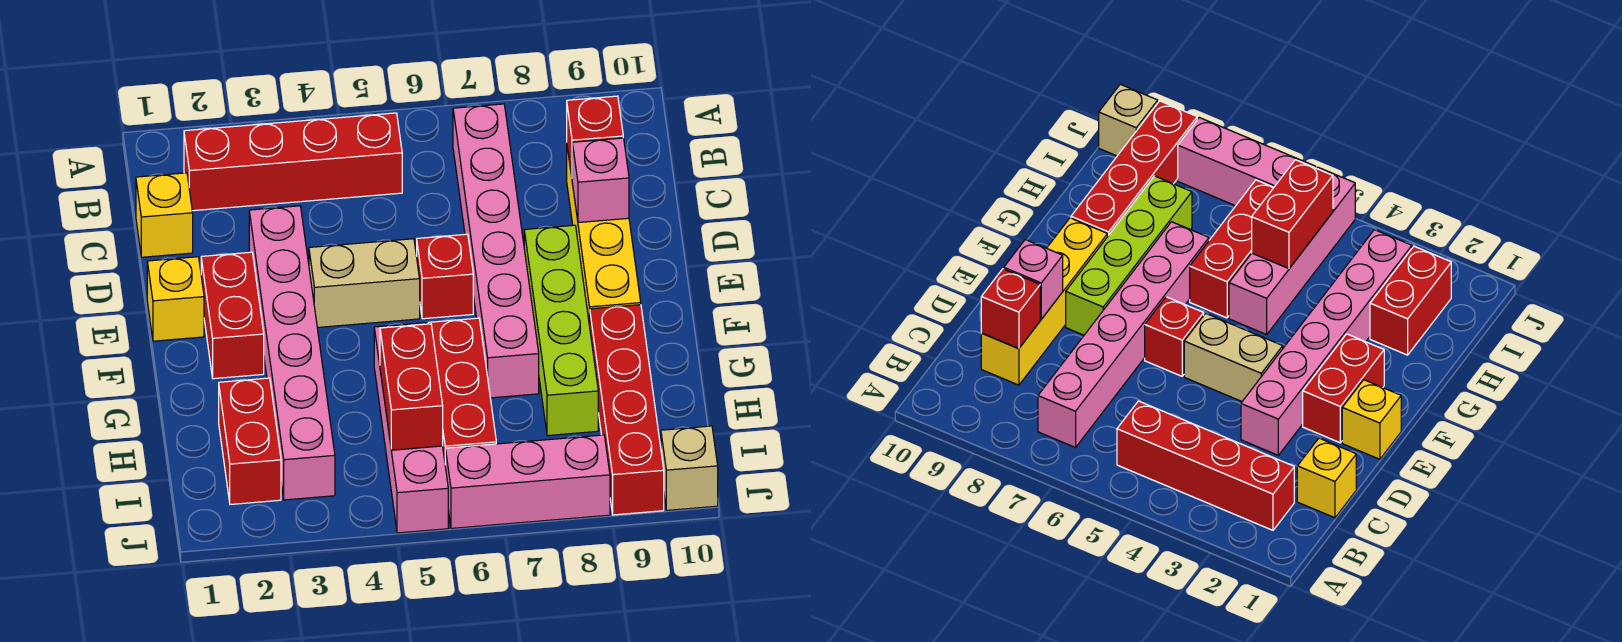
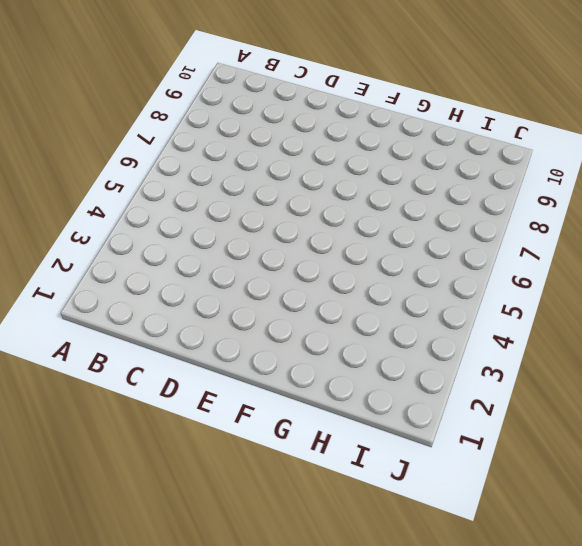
none -> red 1x4 brick [184,113,402,211]
none -> pink 1x6 brick [453,104,539,398]
none -> yellow 1x1 brick [136,173,193,257]

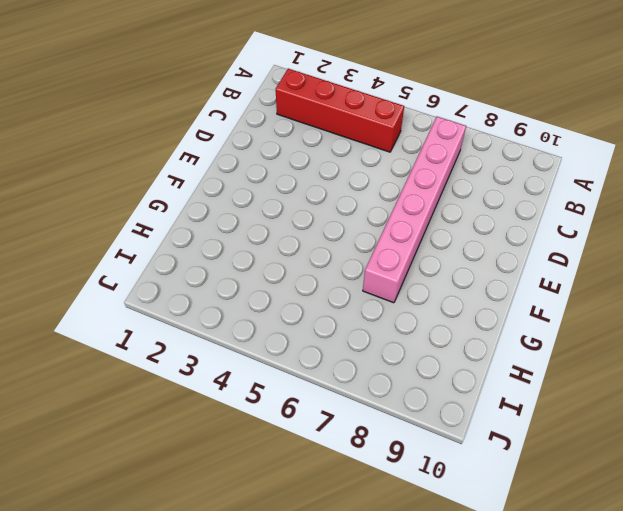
none -> yellow 1x1 brick [136,173,193,257]
none -> yellow 1x4 brick [567,147,641,326]
none -> pink 1x6 brick [249,206,335,500]

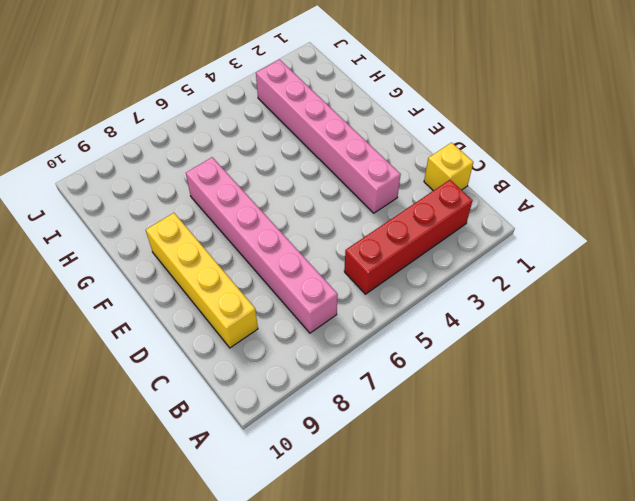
none -> yellow 1x1 brick [147,257,204,341]
none -> red 1x2 brick [201,252,264,379]
none -> tan 1x2 brick [309,239,420,328]

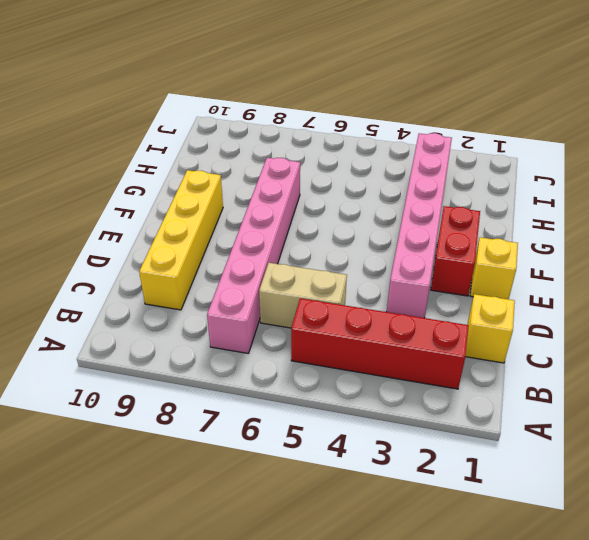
tan 1x2 brick [259,263,347,328] -> tan 1x2 brick moved to [309,239,420,328]
none -> red 1x1 brick [417,234,473,319]
none -> lime 1x4 brick [524,225,598,436]
none -> pink 1x4 brick [374,323,448,533]

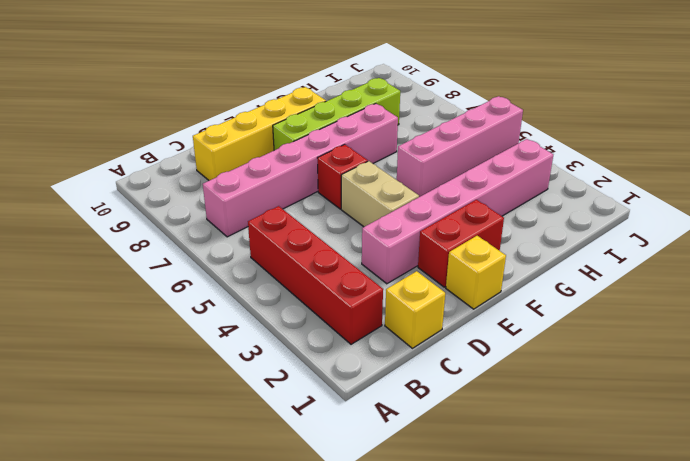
none -> red 1x3 brick [428,318,496,460]
none -> red 1x4 brick [590,305,664,515]
none -> red 1x2 brick [219,378,281,504]

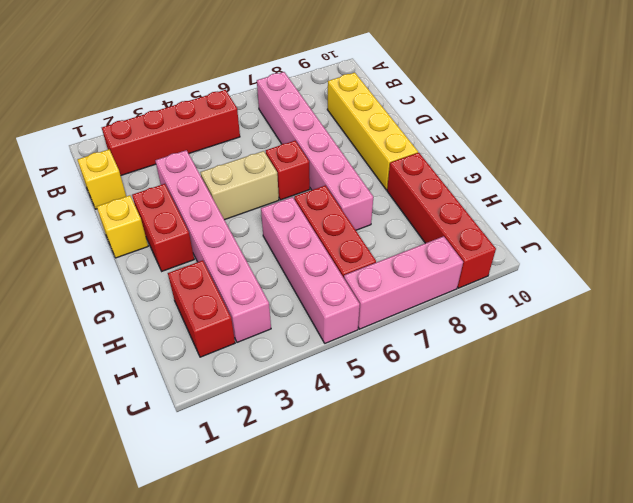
none -> lime 1x4 brick [524,225,598,436]
none -> tan 1x1 brick [661,426,718,510]
none -> red 1x1 brick [567,96,623,177]

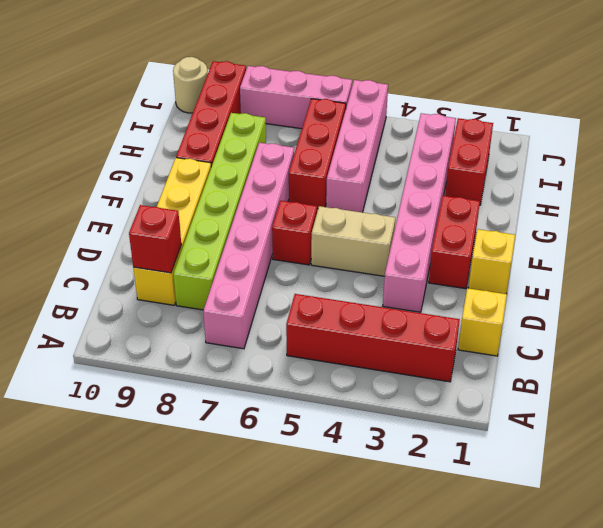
lime 1x6 brick [173,113,266,310] -> lime 1x4 brick [524,225,598,436]
tan 1x1 round brick [173,57,208,113] -> tan 1x1 brick [661,426,718,510]
none -> pink 1x1 brick [572,138,629,223]
none -> red 1x2 brick [380,324,443,450]

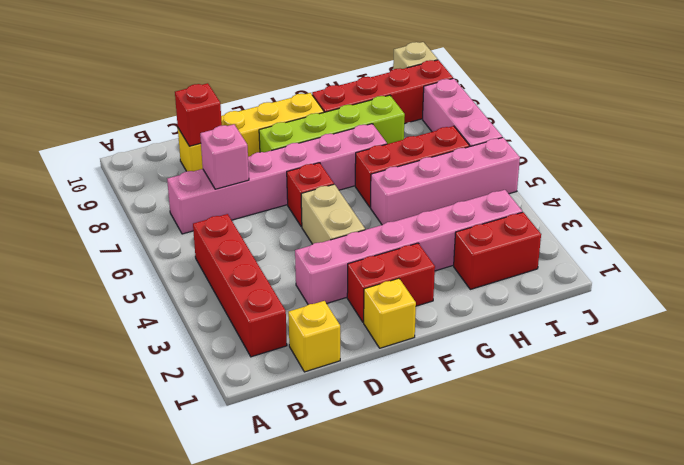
pink 1x1 brick [200,124,249,189] -> pink 1x1 brick moved to [572,138,629,223]
none -> red 1x2 brick [380,324,443,450]

